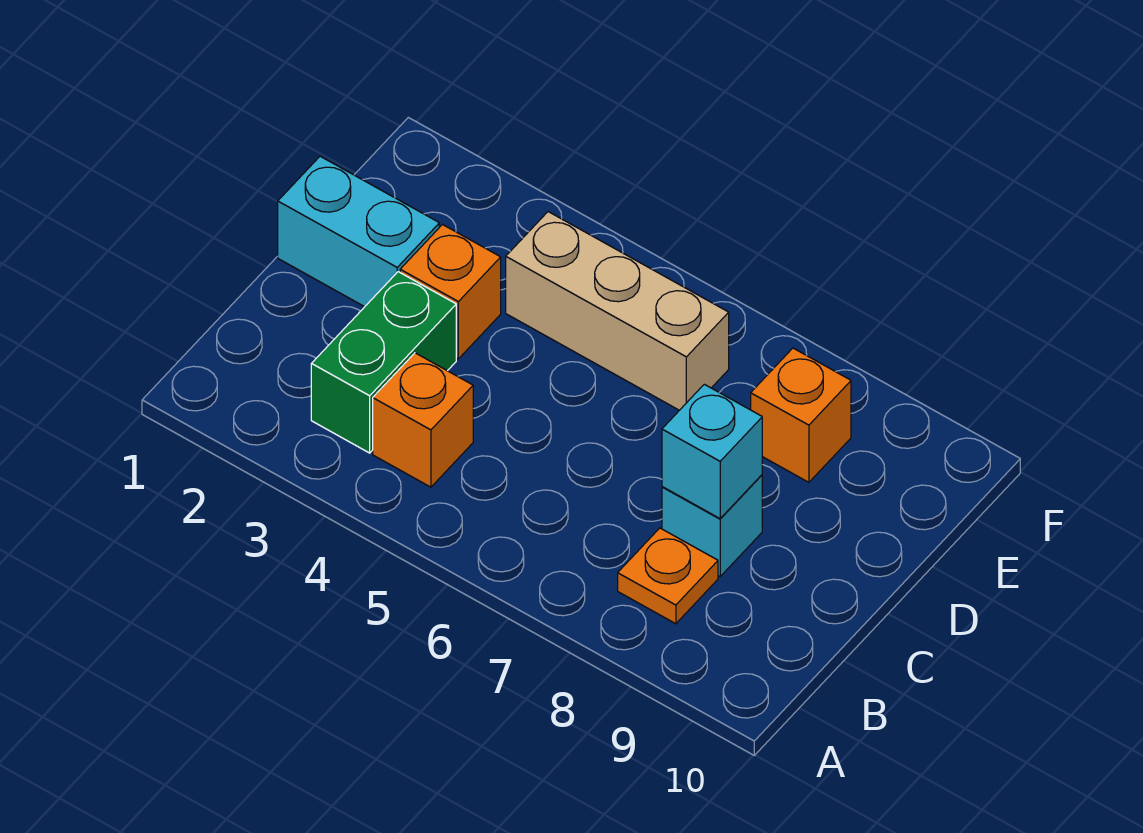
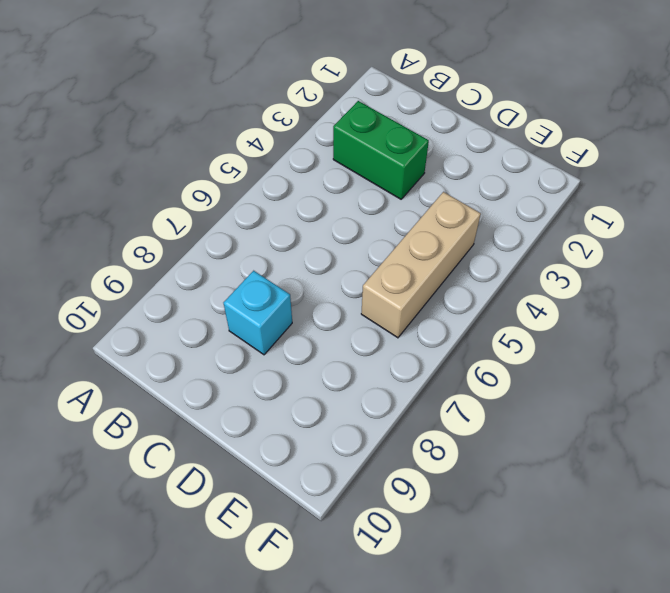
none -> orange 1x1 brick [373,353,473,487]
none -> orange 1x1 plate [618,528,718,624]

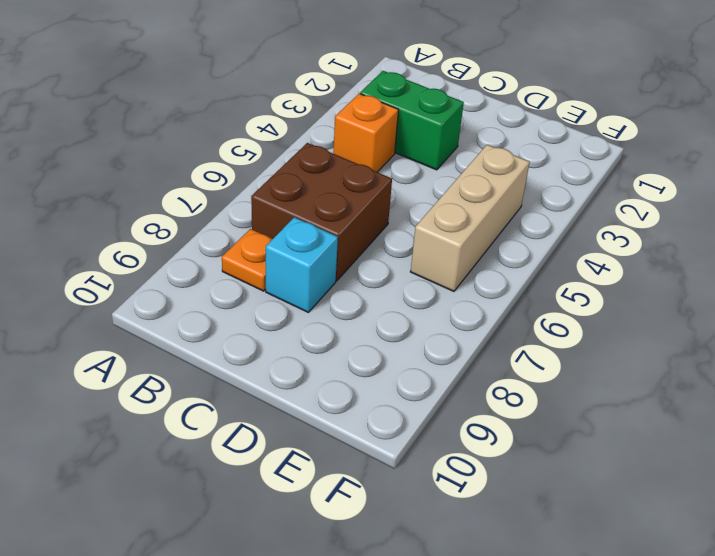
brown 2x2 brick [251,143,392,281] -> none
none -> cyan 1x2 brick [278,156,439,307]
none -> orange 1x1 brick [400,225,501,359]

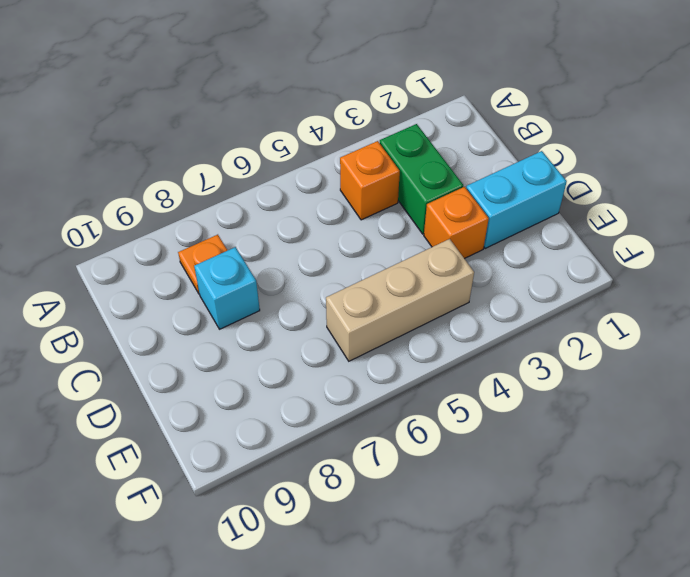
none -> orange 1x1 brick [751,348,851,482]
none -> cyan 1x1 brick [662,384,762,519]

